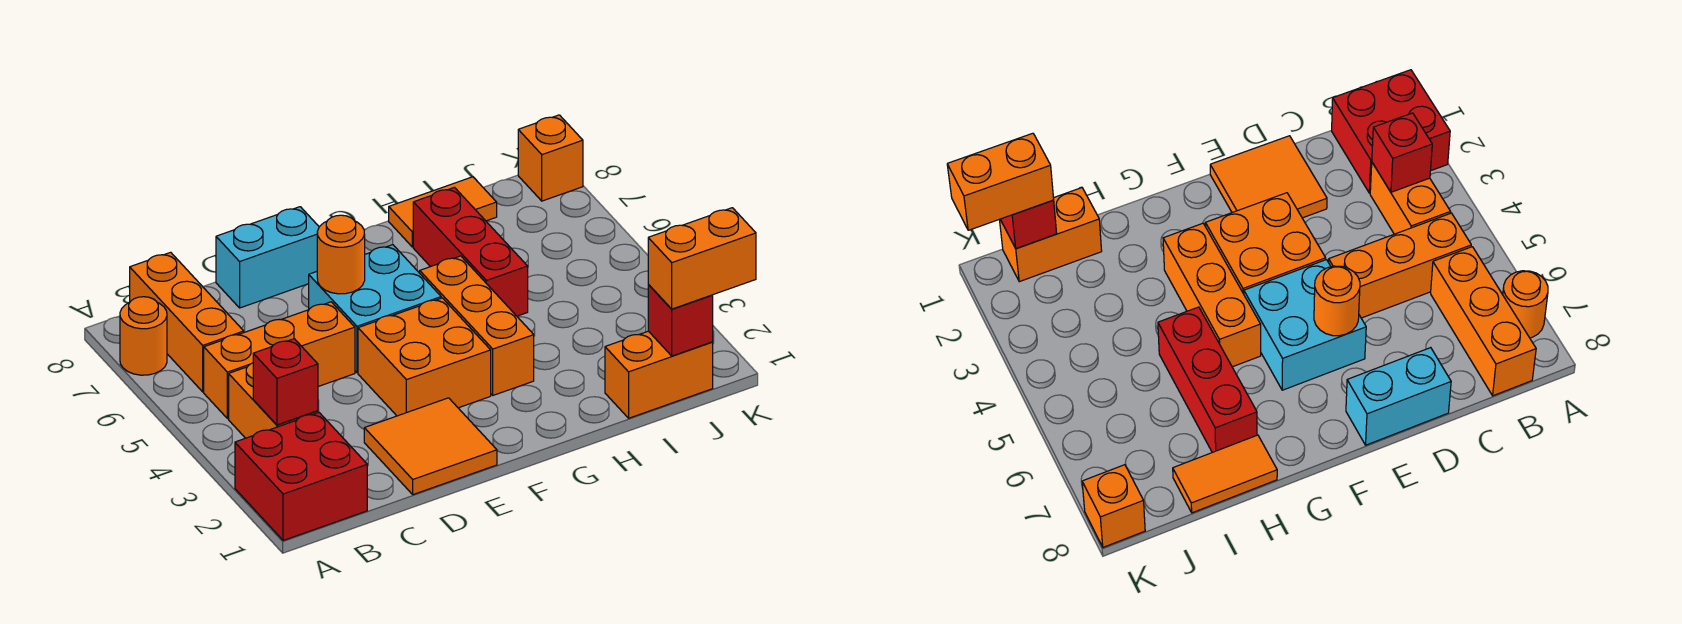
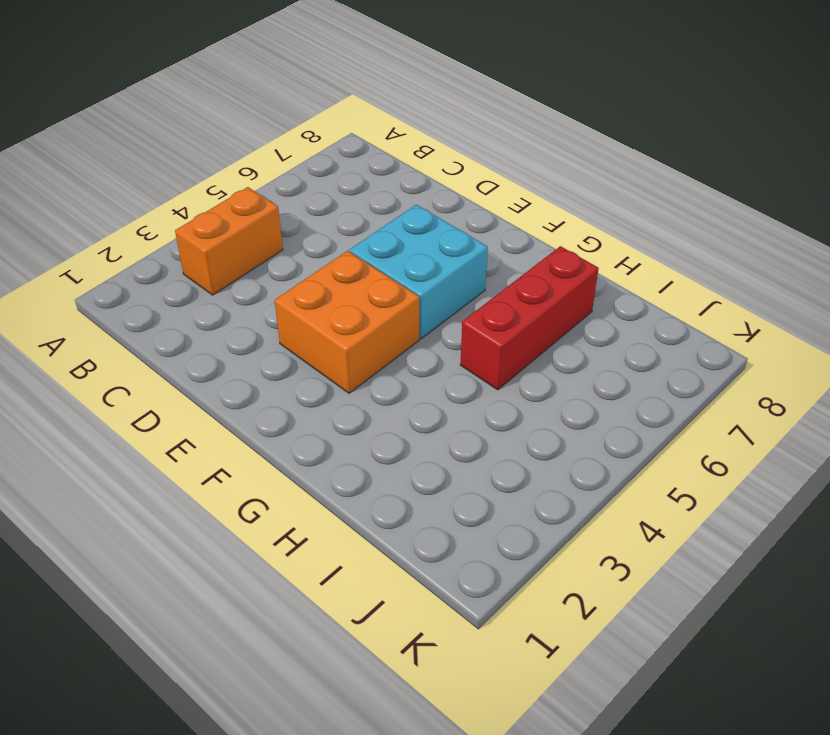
none -> red 2x2 brick [235,412,367,541]
none -> orange 1x1 round brick [120,297,167,375]
none -> orange 1x3 brick [204,302,355,419]

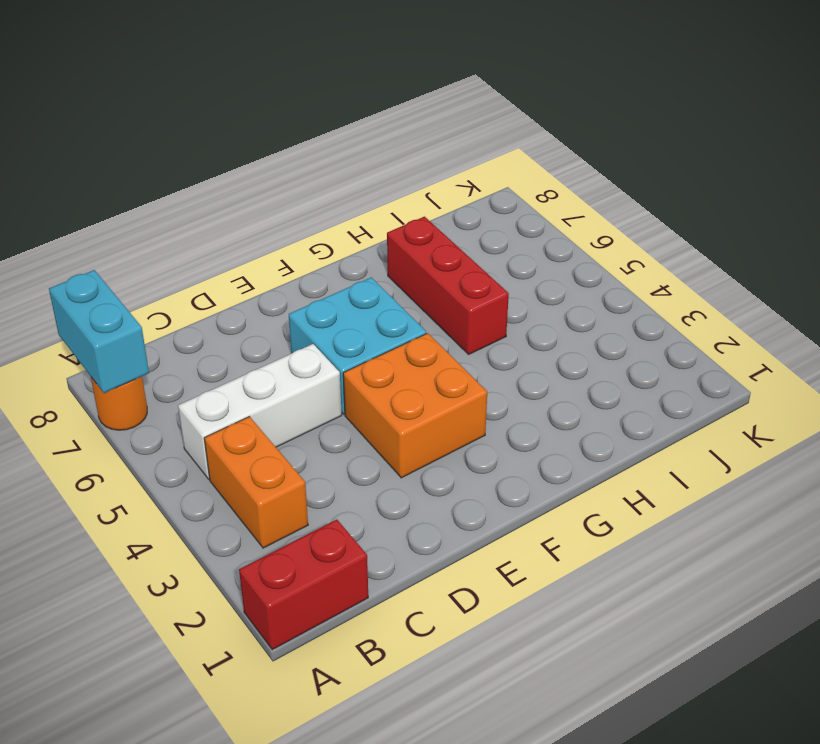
red 1x2 brick [239,520,368,650] -> red 2x2 brick [235,412,367,541]
cyan 1x2 brick [49,270,149,393] -> cyan 1x2 brick turned to [216,207,319,308]
white 1x3 brick [178,344,342,479] -> orange 1x3 brick [204,302,355,419]
none -> orange 1x3 brick [130,252,244,392]
none -> orange 2x2 tile [364,398,497,495]
none -> orange 1x3 brick [420,256,534,395]

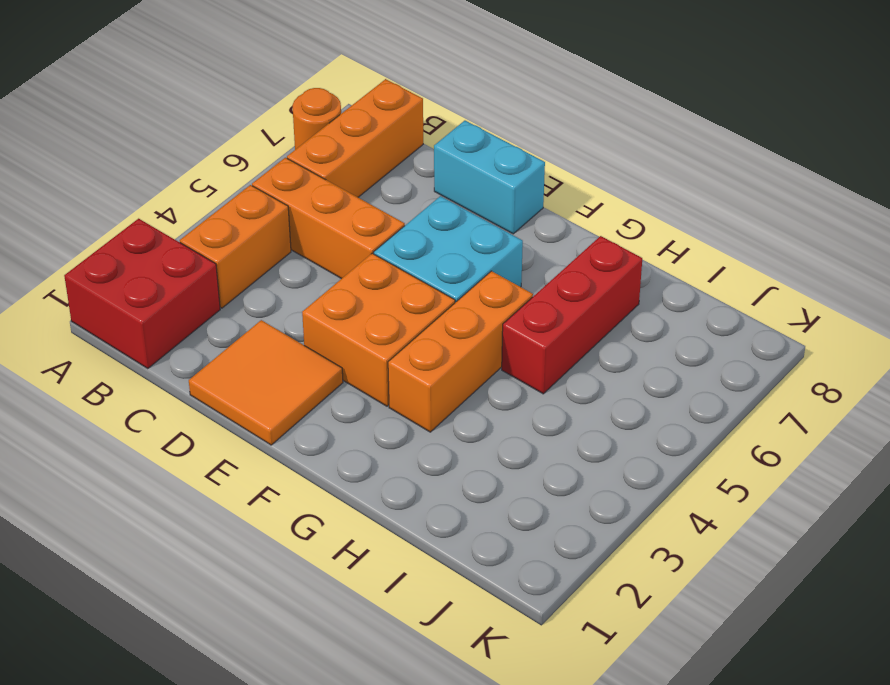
none -> orange 1x2 tile [389,177,497,247]
none -> orange 1x2 brick [605,331,713,418]
none -> orange 1x1 brick [518,115,583,201]

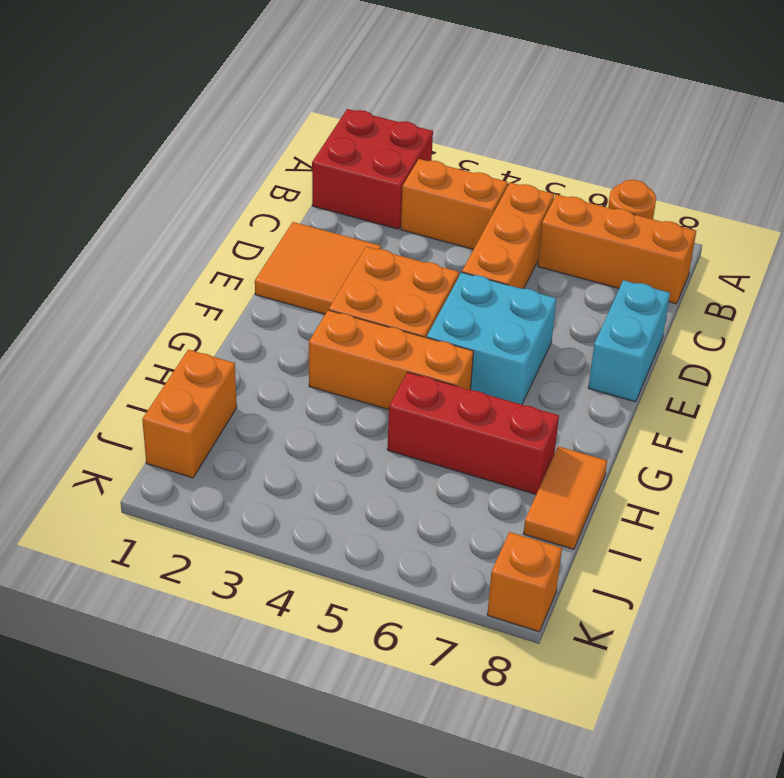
none -> red 1x1 brick [253,339,318,425]
none -> orange 1x1 round brick [317,215,365,294]
none -> red 1x1 brick [648,285,713,356]

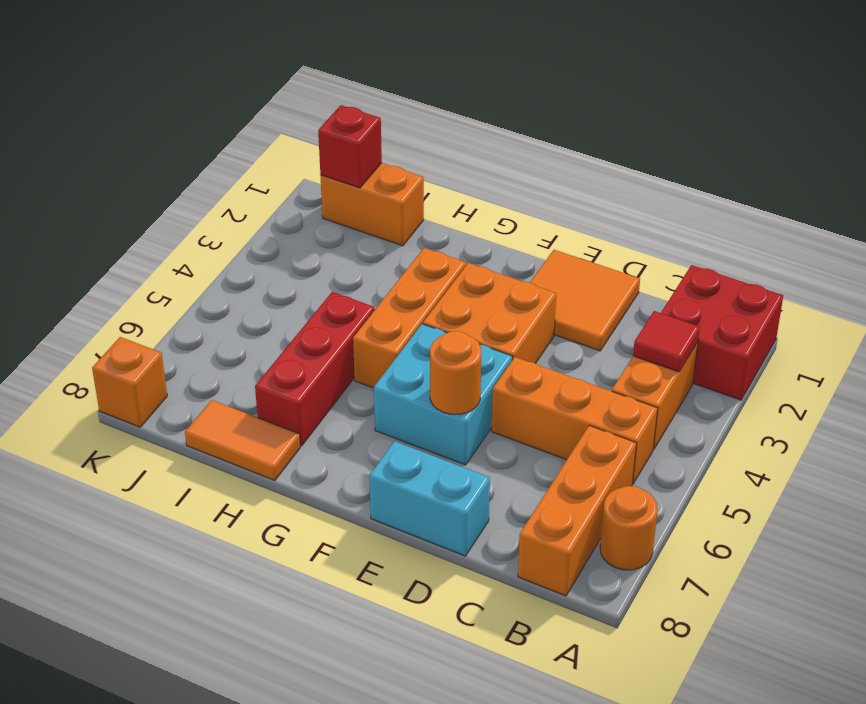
red 1x1 tile [633,311,700,372] -> red 1x1 brick [253,339,318,425]
none -> orange 1x2 brick [648,208,756,309]

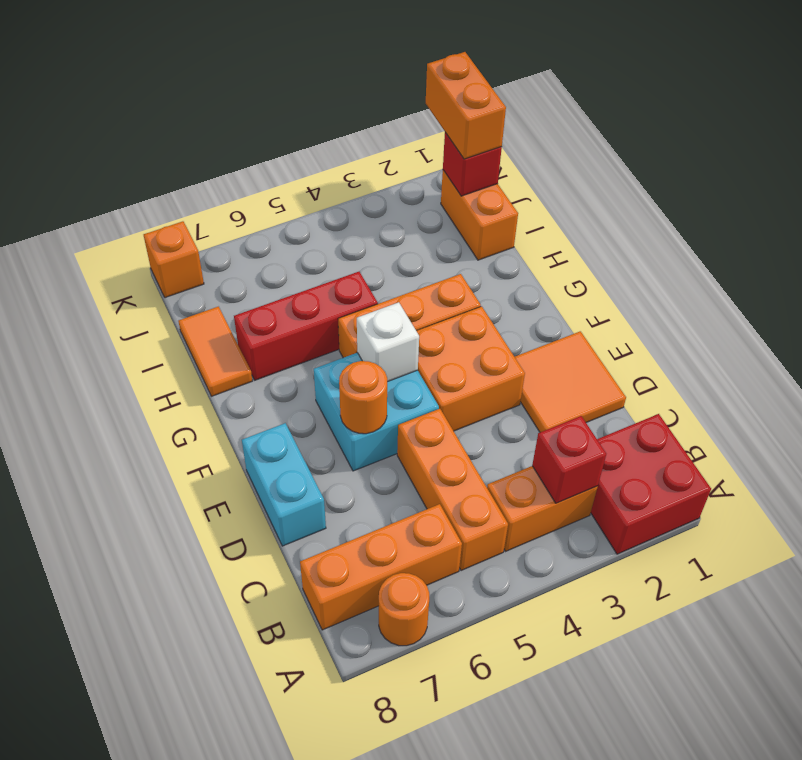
white 1x1 brick [357,302,419,382] -> none

